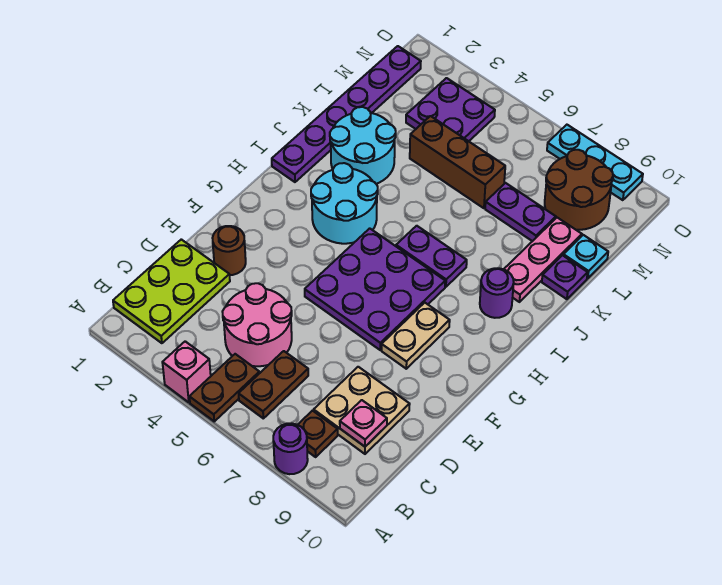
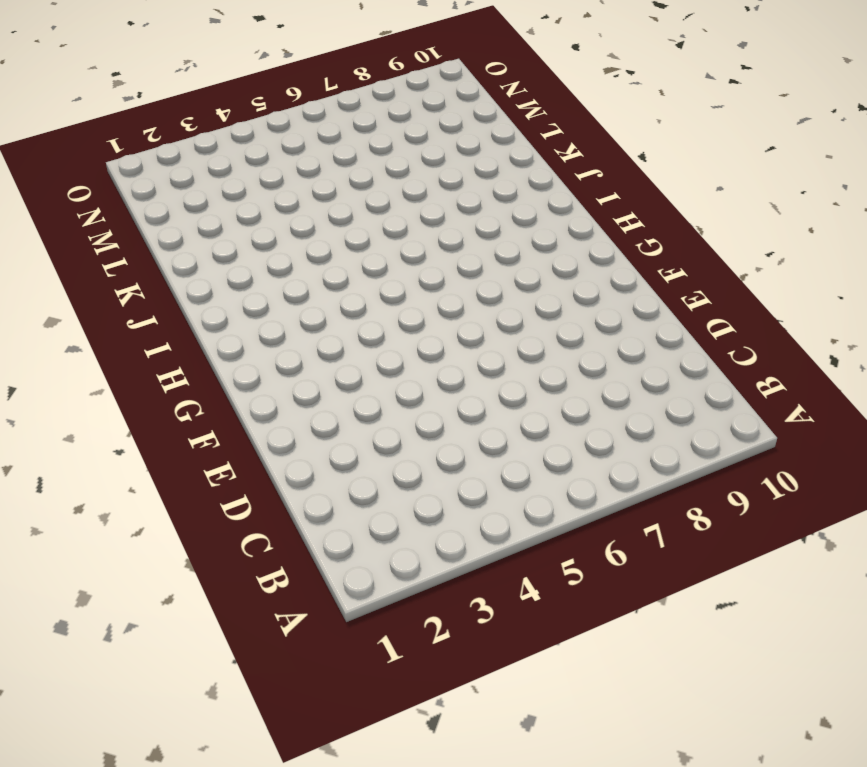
none -> pink 1x1 brick [162,341,211,402]
none -> brown 1x2 plate [189,354,259,421]
none -> purple 1x1 round brick [273,423,308,474]

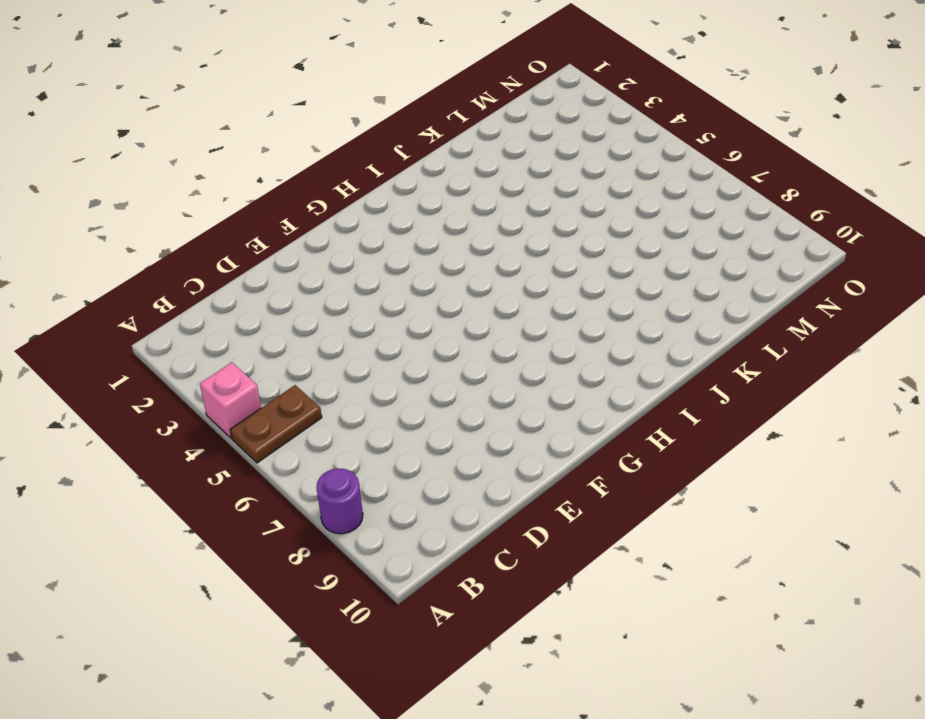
none -> lime 2x3 plate [113,239,230,343]
none -> brown 1x2 plate [239,351,308,418]
none -> brown 1x1 plate [298,411,338,457]

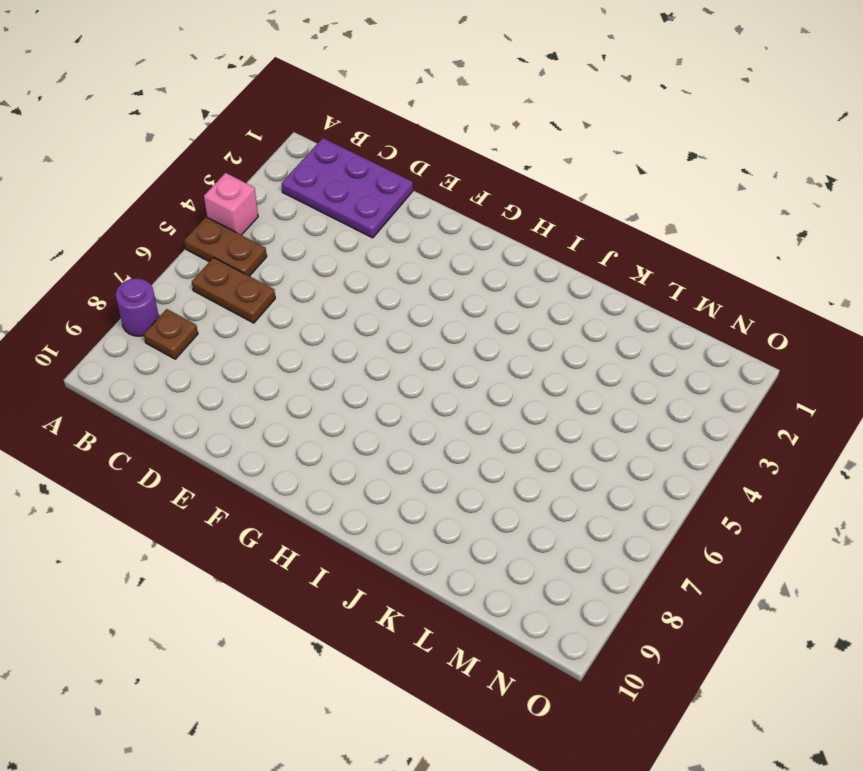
purple 2x3 plate [282,138,413,238] -> lime 2x3 plate [113,239,230,343]
none -> pink 2x2 round brick [222,283,292,366]
none -> tan 2x2 plate [314,367,410,454]
none -> brown 1x1 round brick [213,226,246,275]

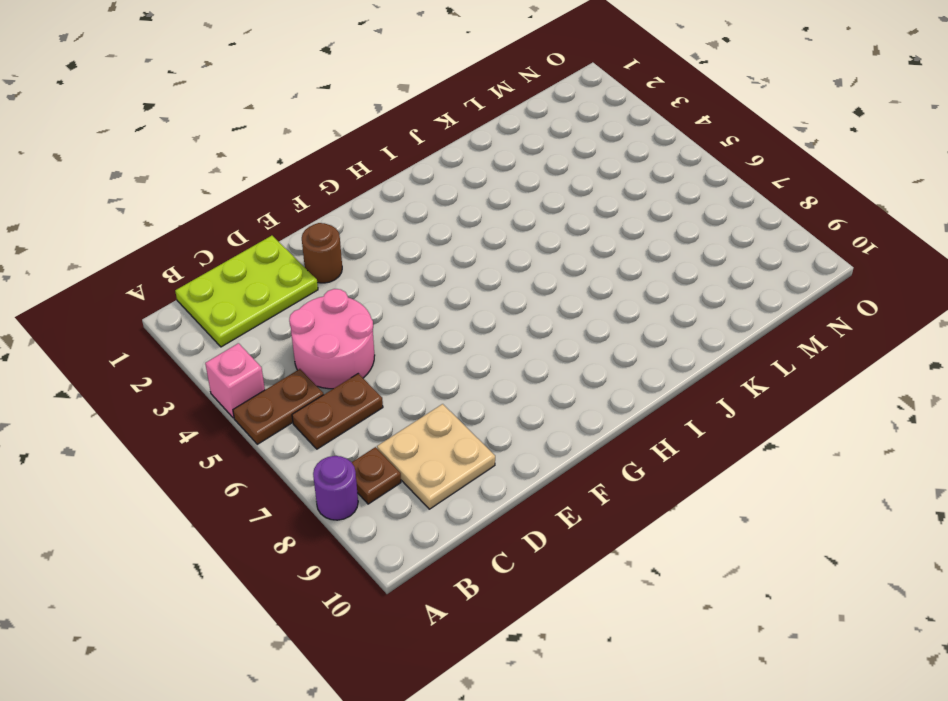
none -> purple 3x3 plate [305,228,445,350]
none -> tan 1x2 plate [382,303,450,369]
none -> cyan 2x2 round brick [311,163,378,244]

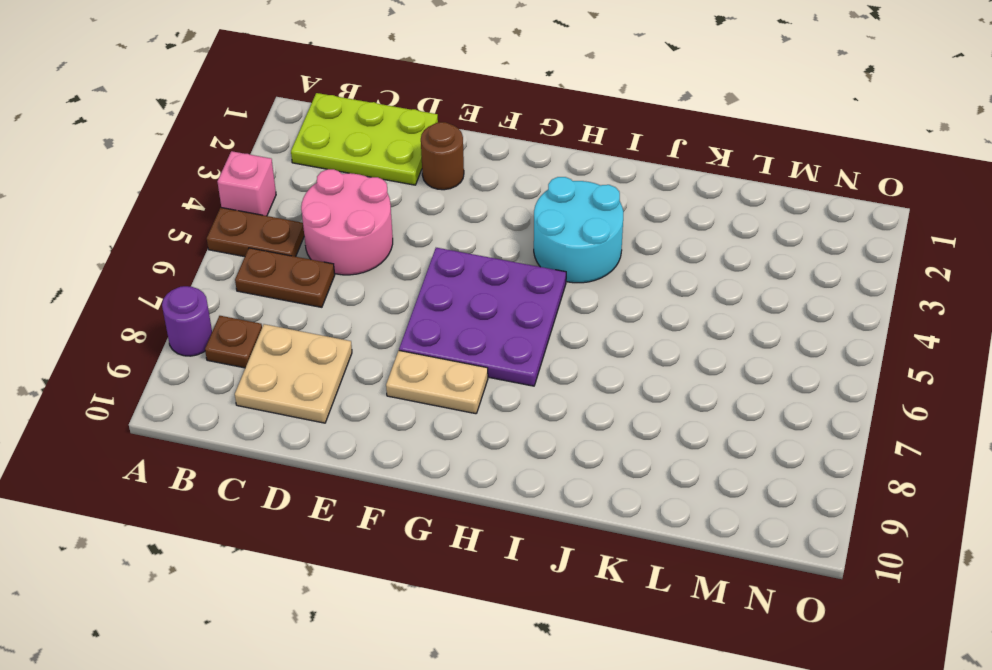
none -> purple 1x6 plate [272,46,421,182]
none -> purple 1x2 plate [396,226,467,287]
none -> purple 1x1 round brick [480,268,514,318]

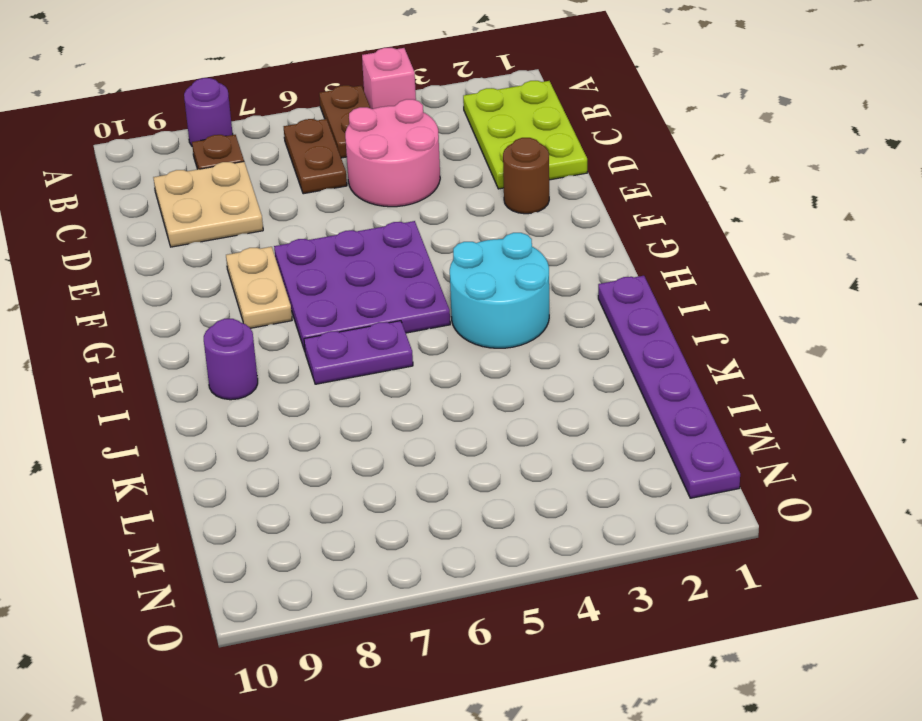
none -> cyan 2x2 round brick [330,107,396,184]
none -> pink 1x3 plate [504,218,582,302]
none -> purple 1x1 plate [542,255,588,299]

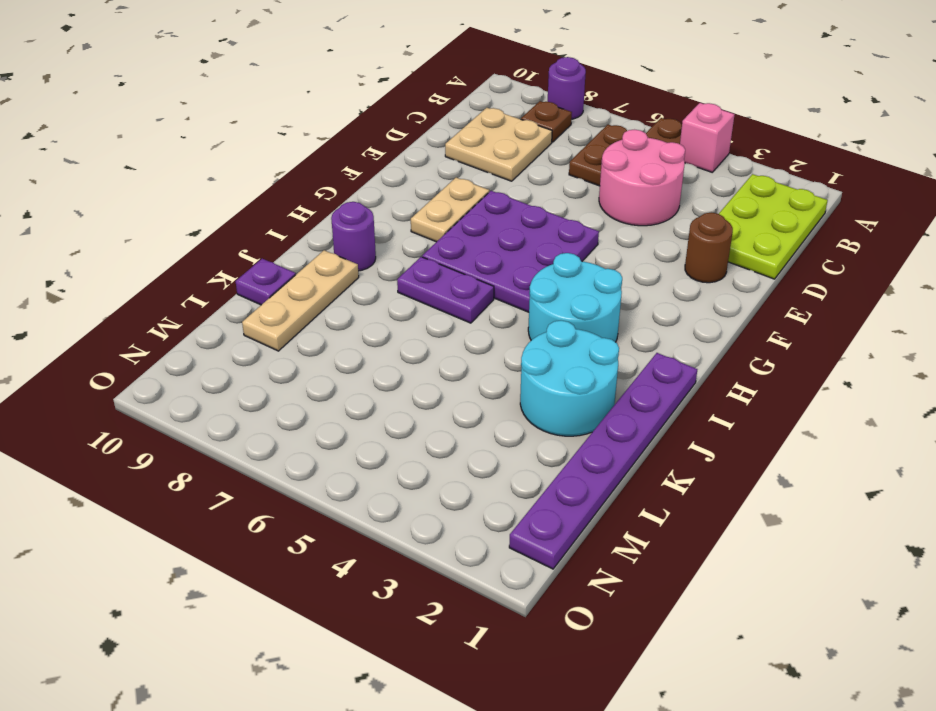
tan 1x3 plate [242,250,359,351] -> pink 1x3 plate [504,218,582,302]
none -> brown 1x3 brick [410,116,505,208]
none -> purple 1x2 plate [485,183,556,241]
none -> cyan 1x1 plate [563,235,608,279]

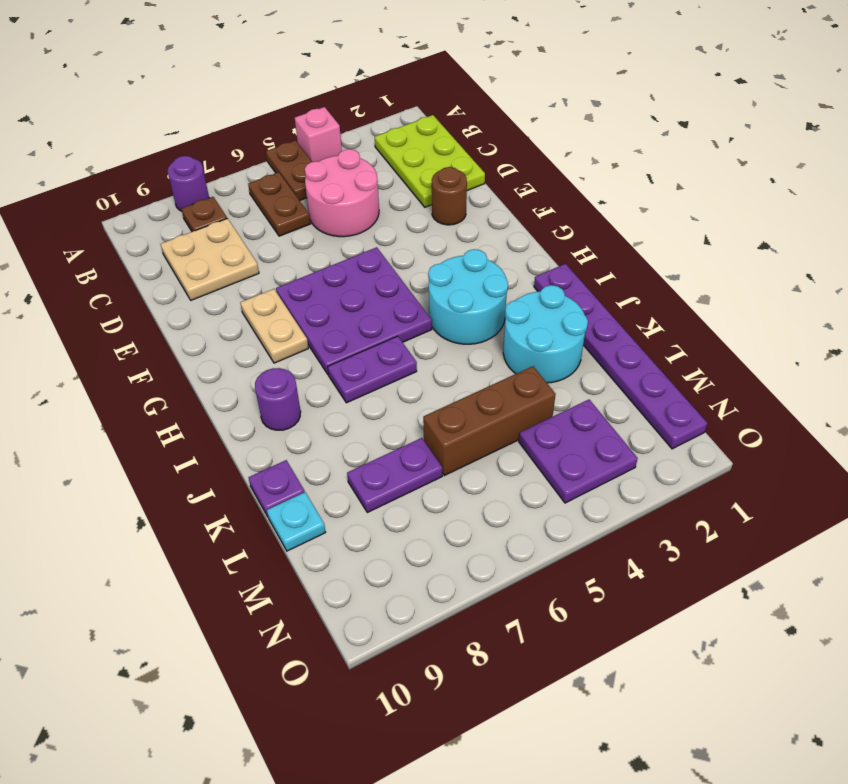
none -> pink 1x3 plate [504,218,582,302]
none -> brown 2x2 round brick [545,150,613,230]
none -> cyan 1x3 plate [547,125,643,200]

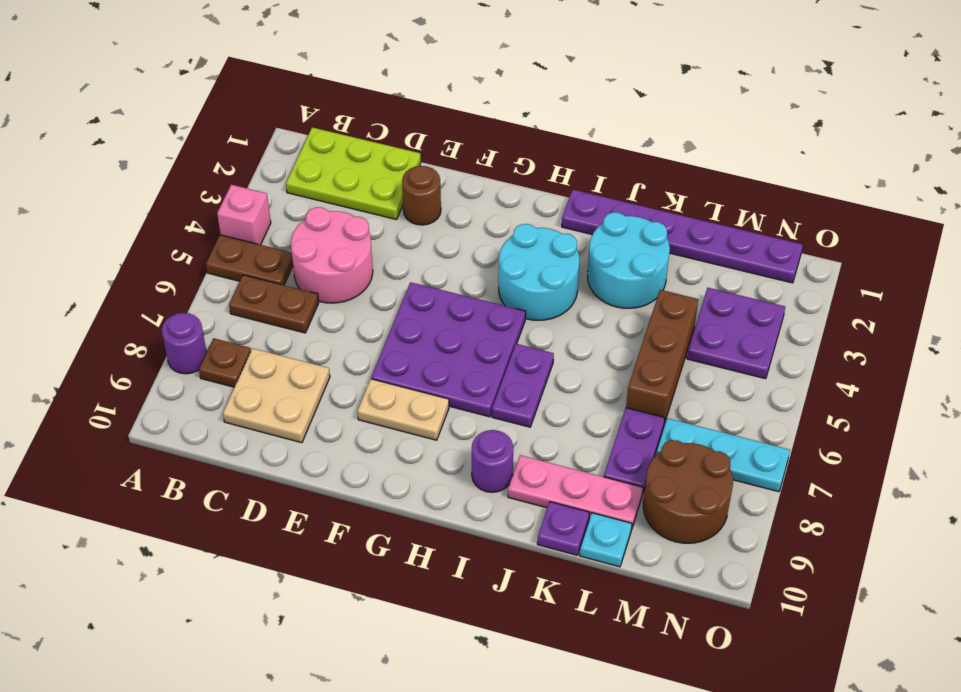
cyan 1x3 plate [656,418,790,492] -> cyan 1x3 plate turned to [547,125,643,200]
none -> pink 1x1 plate [340,400,387,447]

